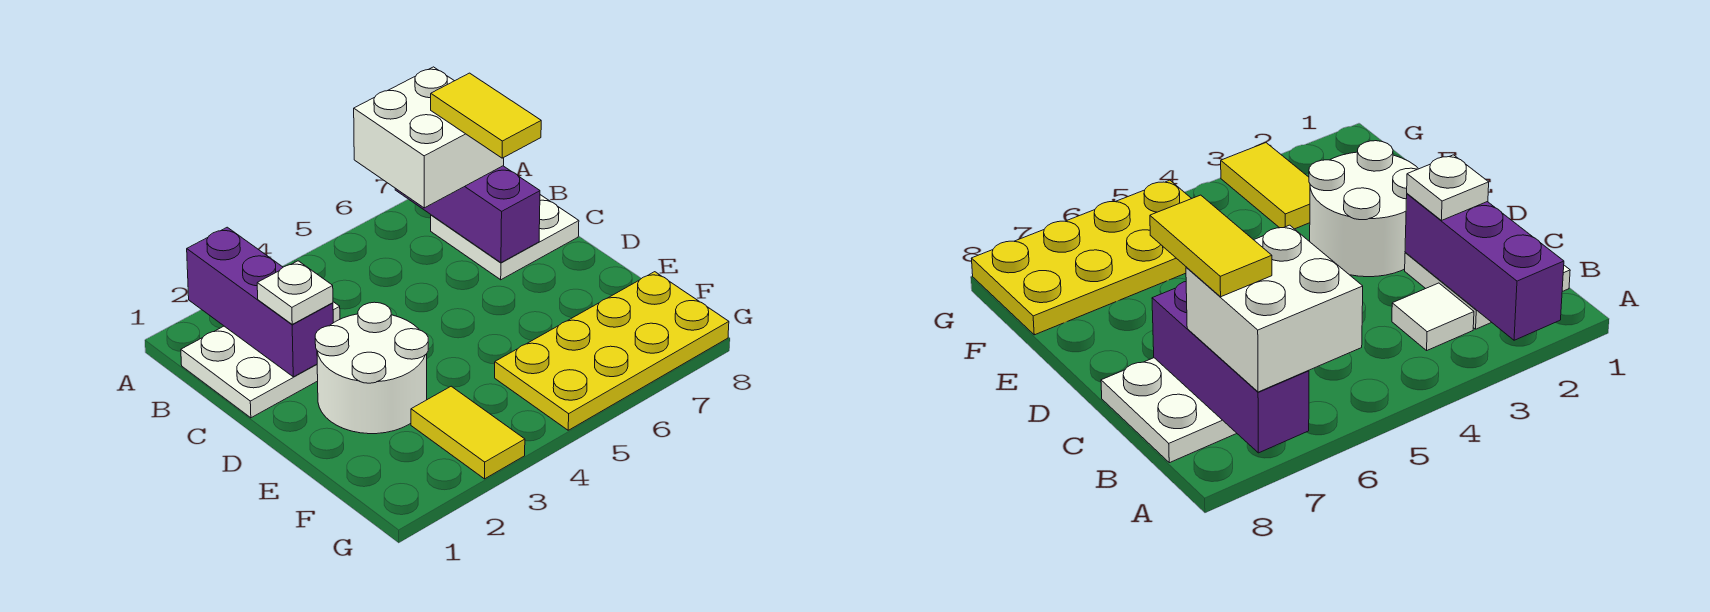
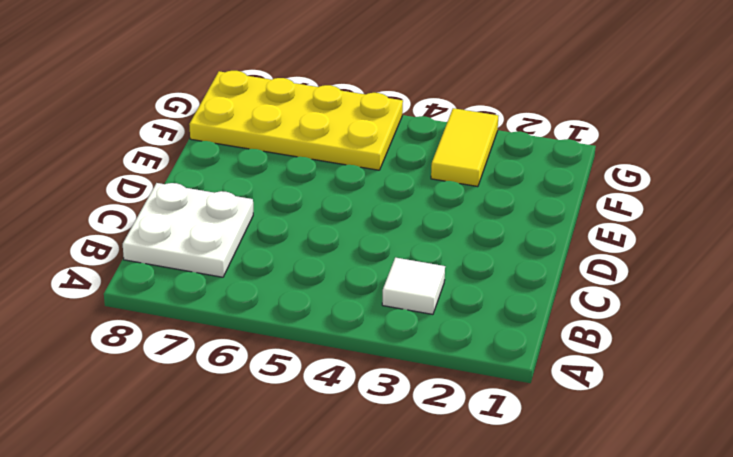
none -> white 2x2 plate [181,326,318,418]
none -> white 2x2 round brick [315,302,428,434]

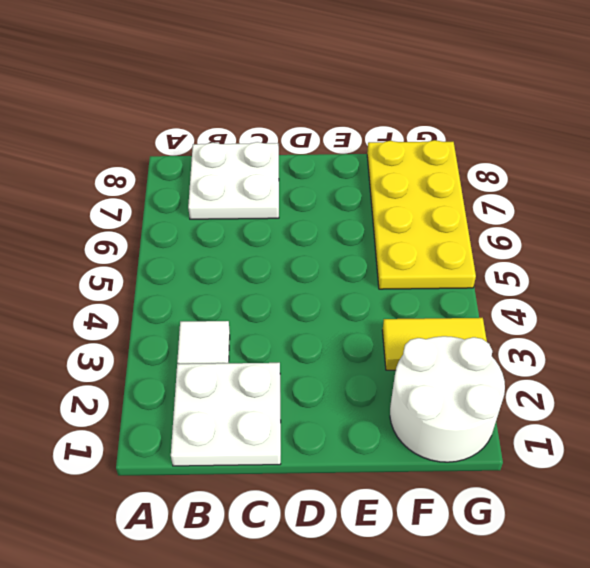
white 2x2 round brick [390,336,505,462] -> white 2x2 round brick moved to [315,302,428,434]
none -> purple 1x3 brick [187,227,333,377]
none -> purple 1x3 brick [395,166,540,263]

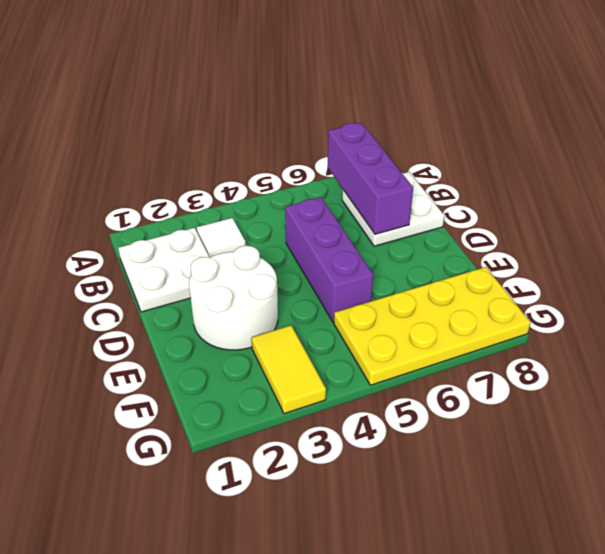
purple 1x3 brick [285,198,373,322] -> purple 1x3 brick moved to [187,227,333,377]
none -> white 2x2 brick [354,67,504,208]
none -> white 1x1 plate [257,261,333,324]

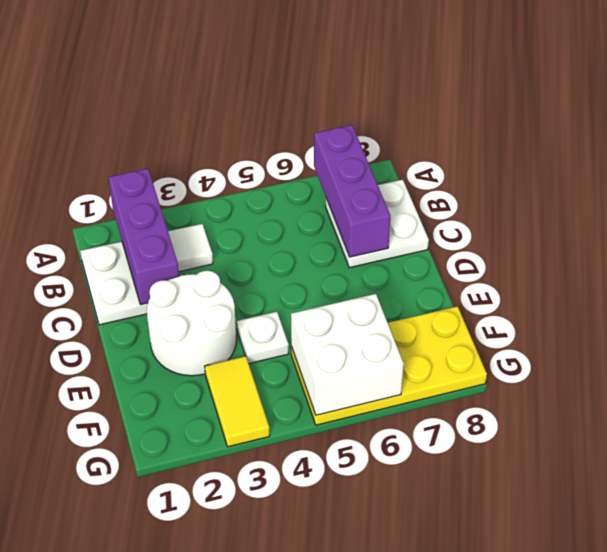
white 1x1 plate [237,312,289,364] -> white 1x1 plate moved to [257,261,333,324]
white 2x2 brick [291,294,404,415] -> white 2x2 brick moved to [354,67,504,208]
none -> yellow 1x2 tile [431,73,541,158]

